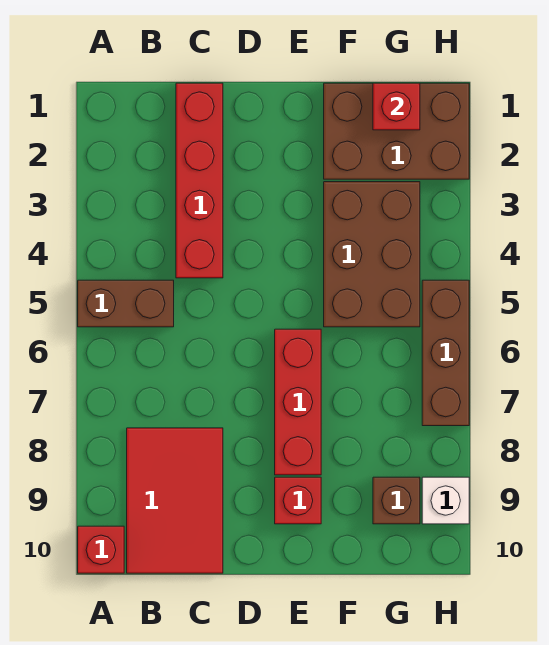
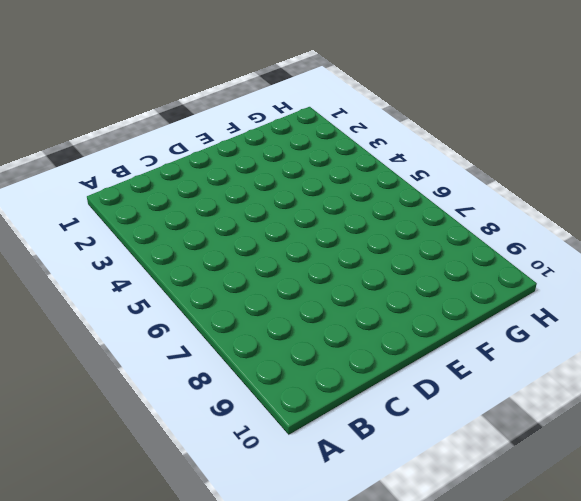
none -> brown 1x2 brick [78,280,174,327]
none -> red 1x1 brick [78,526,124,573]
none -> red 2x3 tile [127,428,223,573]

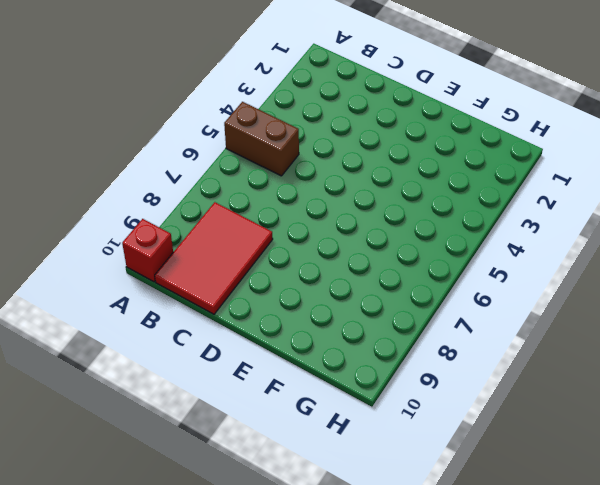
none -> red 1x4 brick [176,83,223,278]
none -> red 1x3 brick [275,329,321,475]
none -> red 1x1 brick [275,477,321,524]

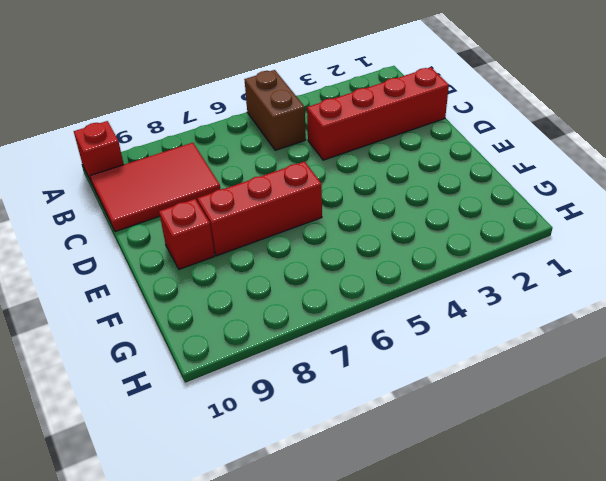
none -> brown 2x3 brick [324,83,469,179]
none -> brown 2x3 brick [324,182,420,327]
none -> brown 1x1 brick [373,477,420,524]

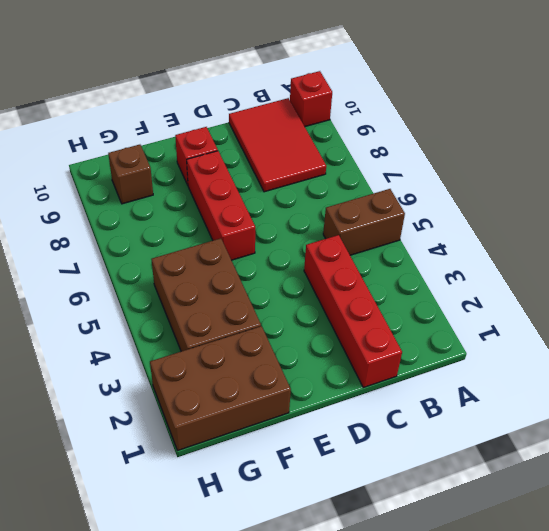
none -> brown 1x3 brick [422,280,469,426]
none -> white 1x1 brick [422,477,469,524]
none -> red 1x1 brick [373,83,420,130]

